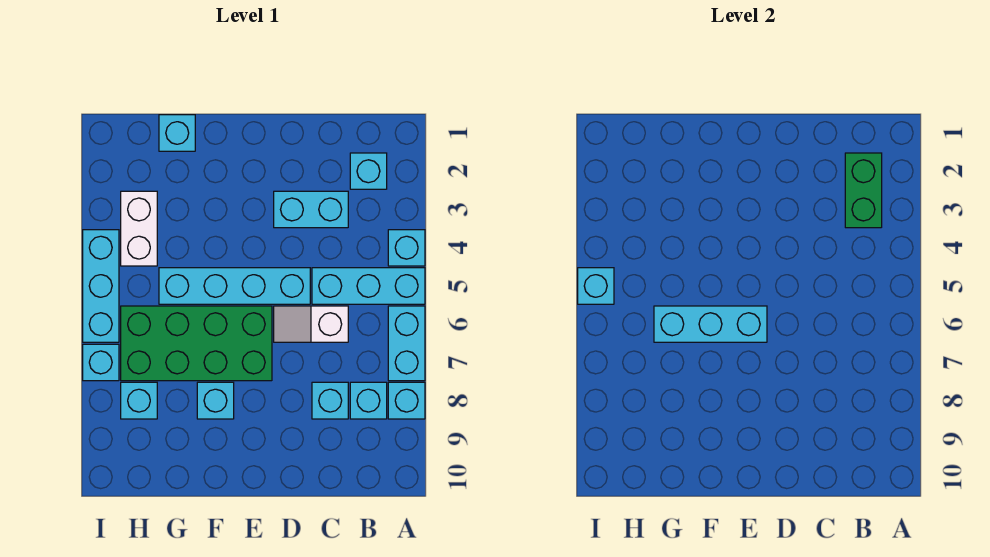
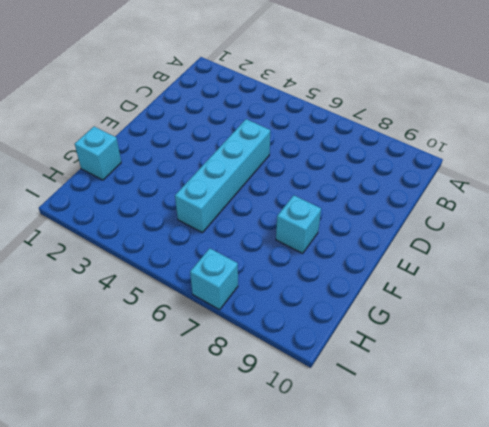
none -> cyan 1x1 brick [388,230,425,266]
none -> cyan 1x3 brick [312,268,425,304]
none -> cyan 1x2 brick [388,306,425,381]

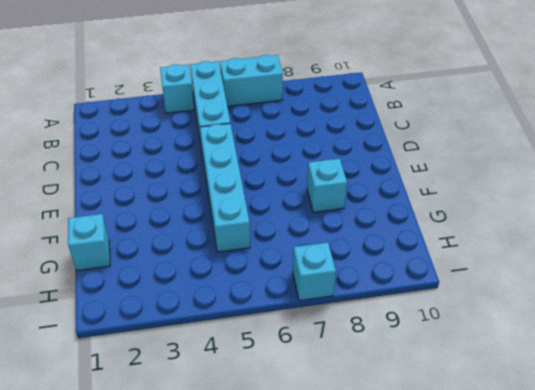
none -> cyan 1x1 brick [388,382,425,419]
none -> cyan 1x1 brick [350,153,387,189]
none -> cyan 1x1 brick [350,382,387,419]

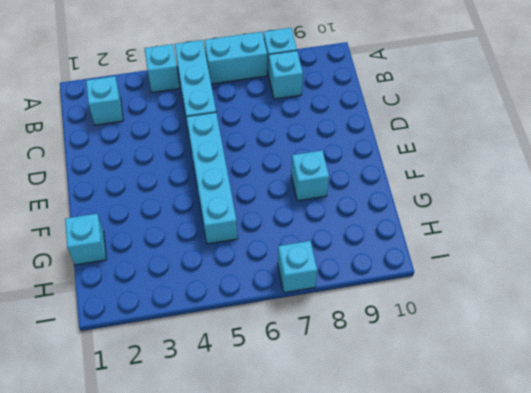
none -> cyan 1x2 brick [274,191,348,228]
none -> white 1x2 slope [274,306,348,342]
none -> cyan 1x1 brick [312,382,348,419]

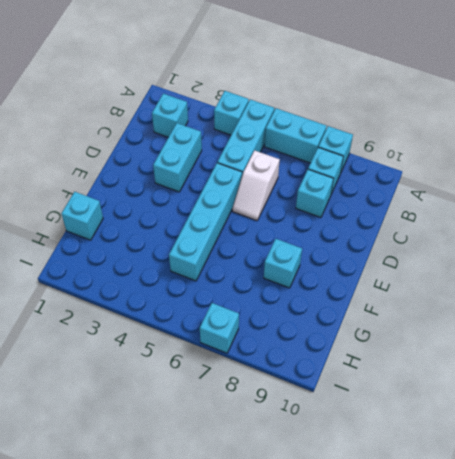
none -> green 2x4 brick [121,306,272,381]
none -> white 1x2 brick [121,191,157,266]
none -> cyan 1x1 brick [121,382,157,419]

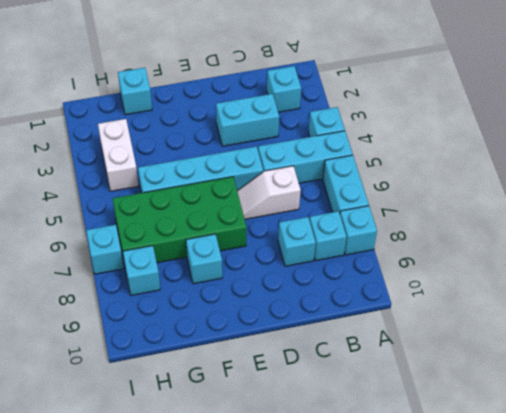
none -> cyan 1x3 brick [83,230,119,342]
none -> green 1x2 brick [845,153,882,228]
none -> cyan 1x3 brick [654,306,767,342]

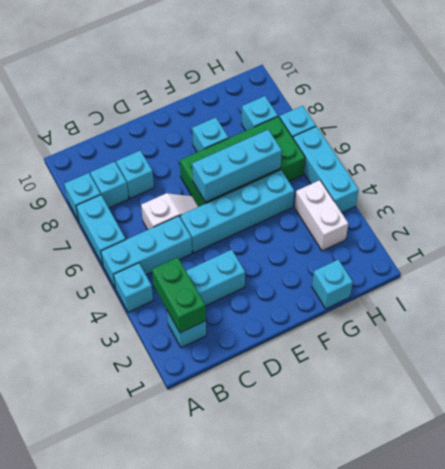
none -> cyan 1x1 brick [578,268,614,304]

